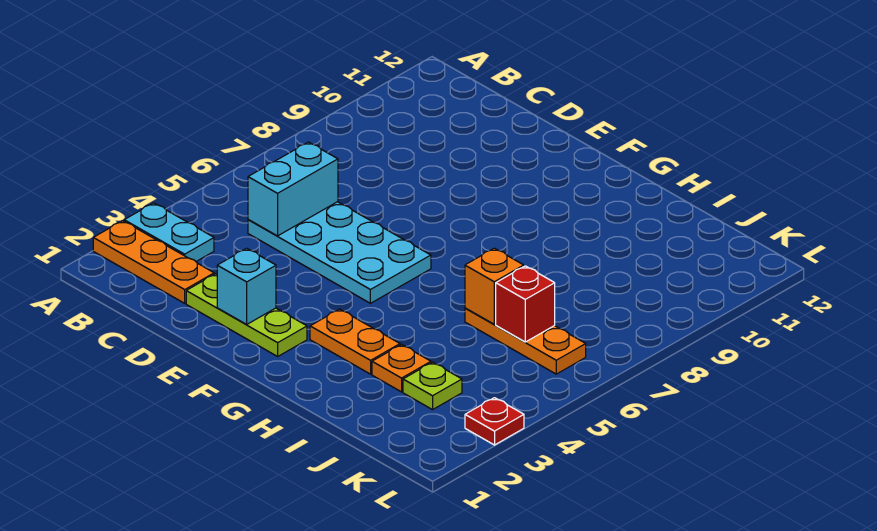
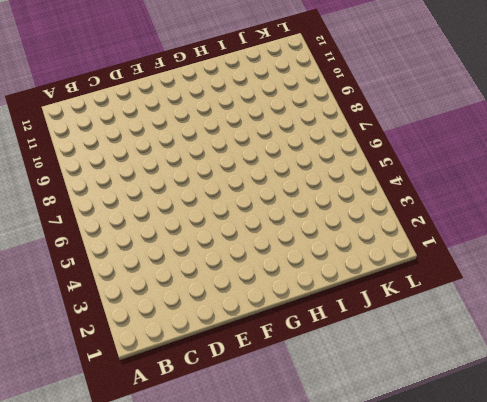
none -> orange 1x3 plate [93,221,214,303]
none -> cyan 1x2 plate [124,203,214,261]
none -> cyan 2x4 plate [248,202,431,303]

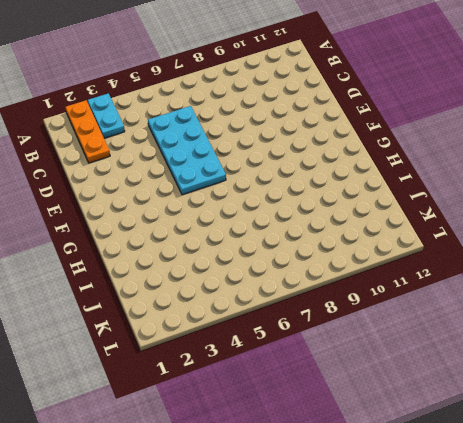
none -> lime 1x3 plate [186,274,307,356]
none -> orange 1x2 plate [310,309,400,374]
none -> orange 1x1 plate [372,345,431,392]

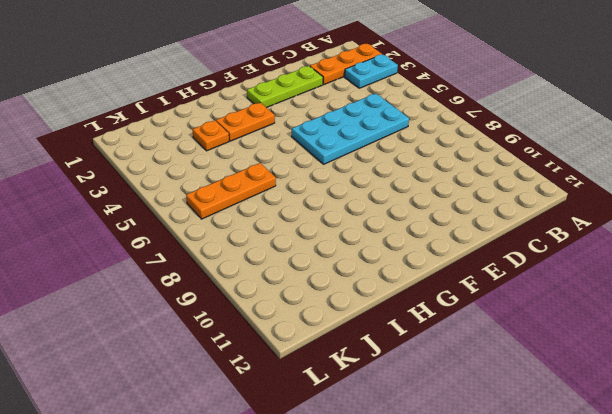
none -> lime 1x1 plate [403,362,462,410]
none -> red 1x1 plate [465,398,524,445]
none -> cyan 1x2 brick [248,142,338,236]

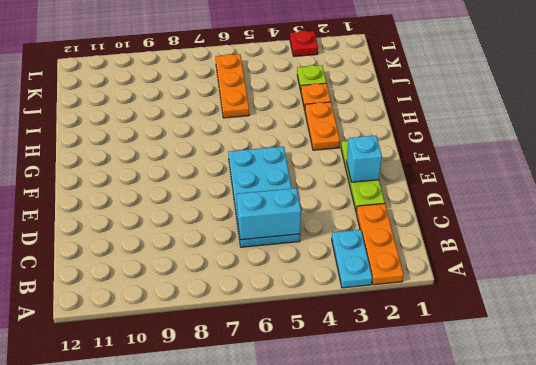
none -> orange 1x1 brick [465,248,524,324]
none -> red 1x1 brick [496,266,555,342]

